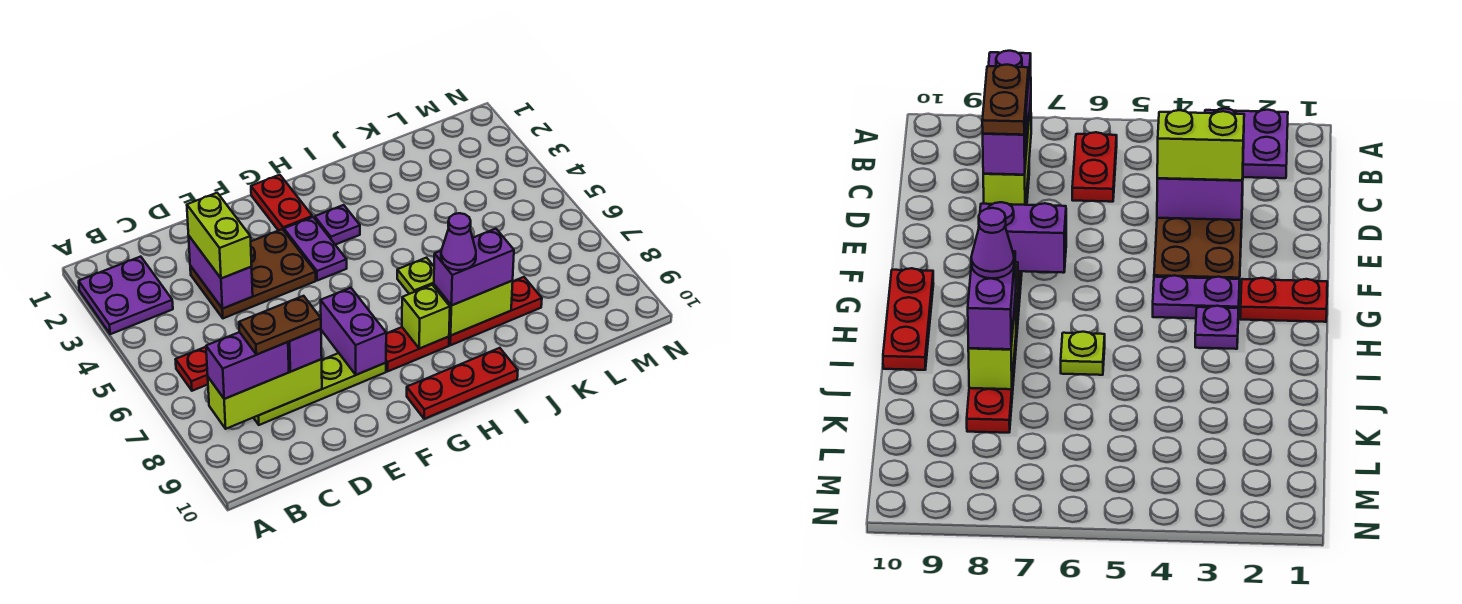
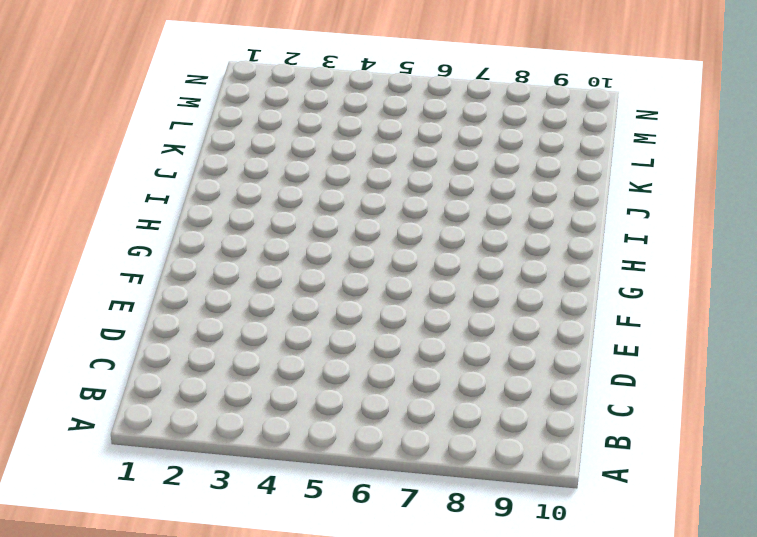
none -> purple 2x2 plate [79,257,173,334]
none -> red 1x2 plate [175,347,208,391]
none -> lime 1x4 plate [253,353,386,425]

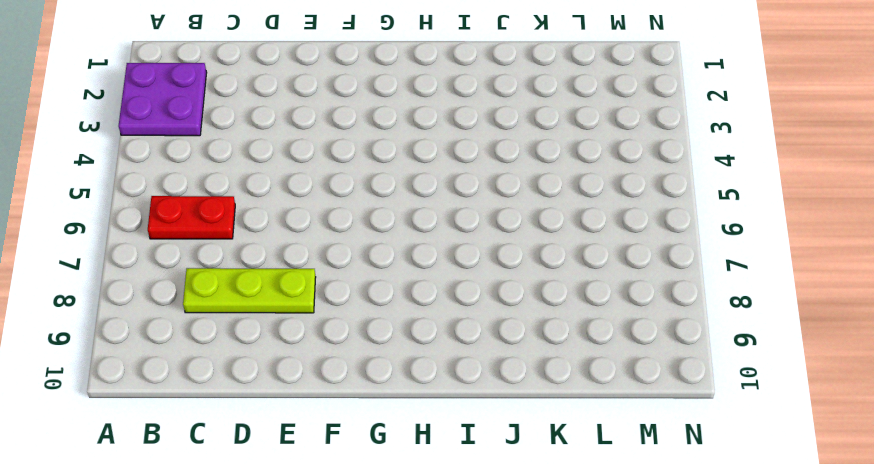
lime 1x3 plate [183,268,316,313] -> lime 1x4 plate [253,353,386,425]
none -> brown 2x3 plate [190,229,316,318]
none -> red 1x2 plate [251,175,312,231]
none -> purple 1x2 plate [284,217,347,281]

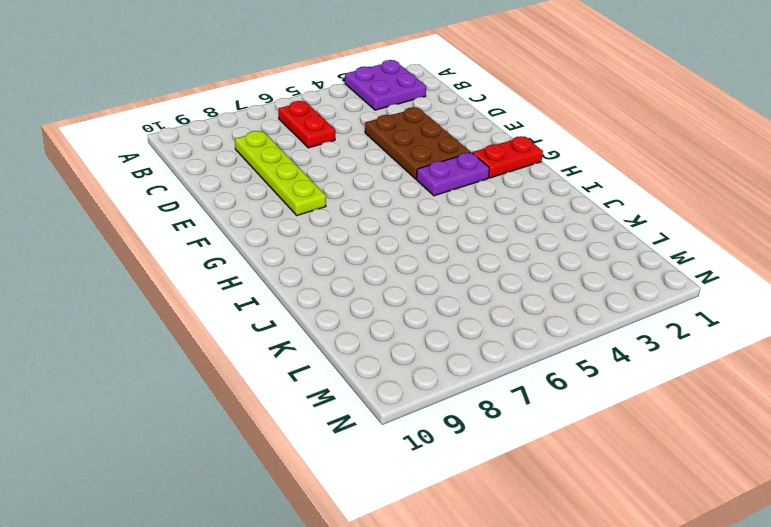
none -> red 1x2 plate [386,327,449,372]
none -> red 1x3 plate [407,348,518,419]
none -> purple 1x1 plate [315,205,360,245]

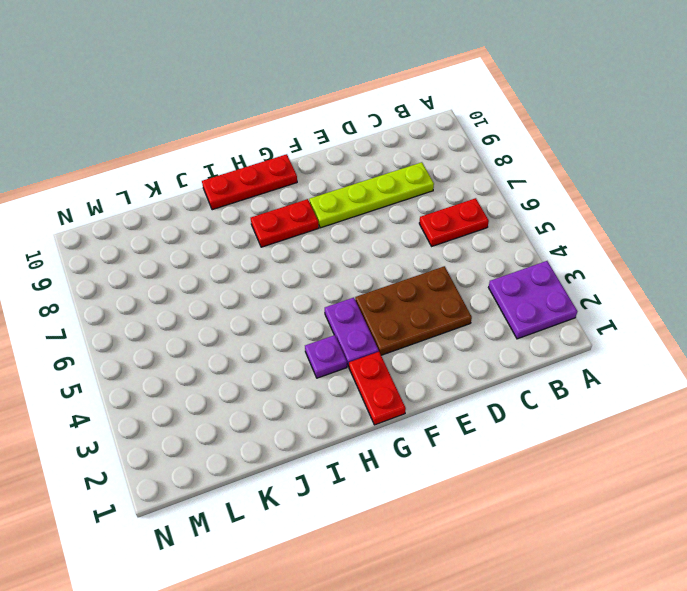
none -> lime 1x1 plate [397,258,434,294]
none -> red 1x3 plate [449,277,542,345]
none -> lime 1x3 brick [208,359,322,429]

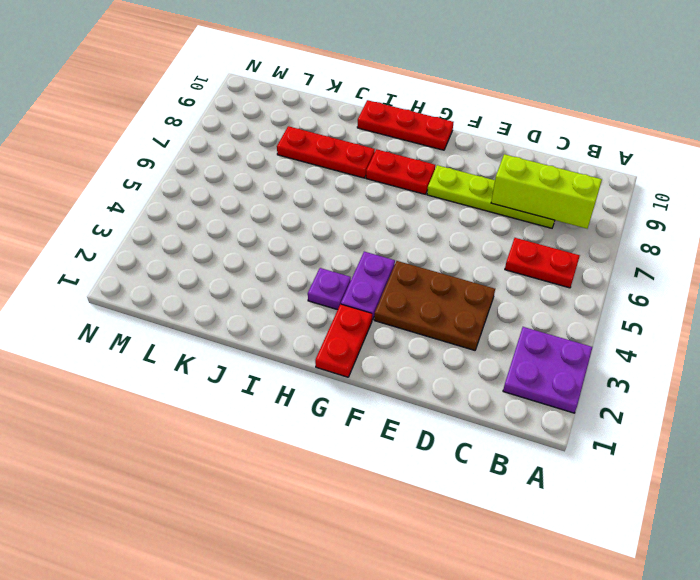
none -> lime 1x1 plate [397,258,434,294]
none -> purple 1x2 brick [189,236,253,309]
none -> purple 1x2 brick [321,288,386,375]

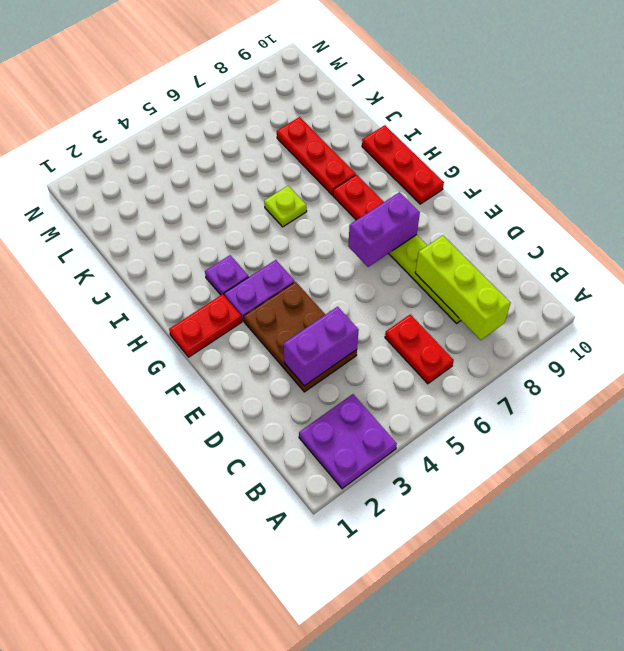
none -> lime 1x1 brick [402,285,450,349]
none -> lime 1x2 brick [434,281,513,335]
none -> purple 1x2 brick [206,332,289,399]

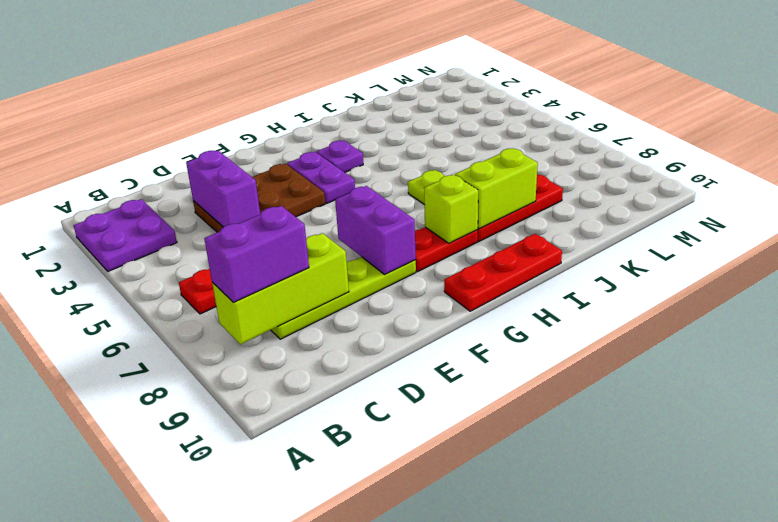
none -> red 1x2 plate [251,175,312,231]
none -> lime 1x2 brick [187,193,252,278]
none -> purple 1x1 brick [288,329,322,372]

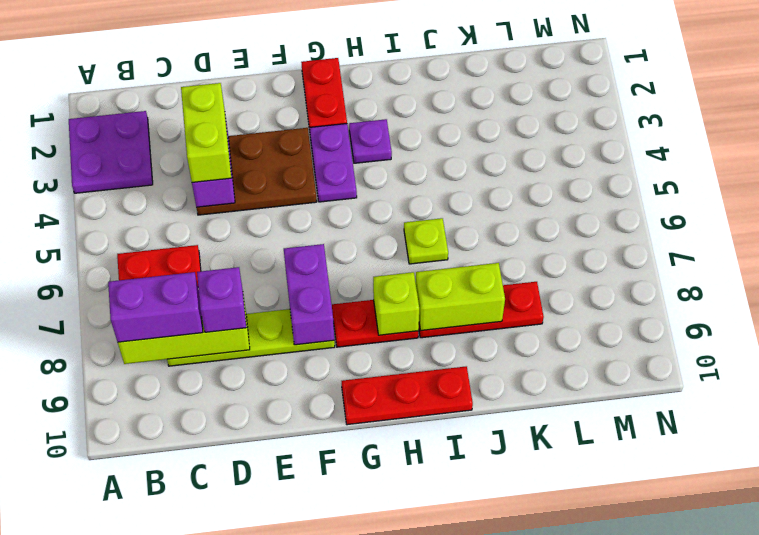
none -> purple 1x2 brick [434,229,514,305]
none -> brown 1x2 plate [239,296,321,354]
none -> purple 1x1 cone [441,213,476,270]

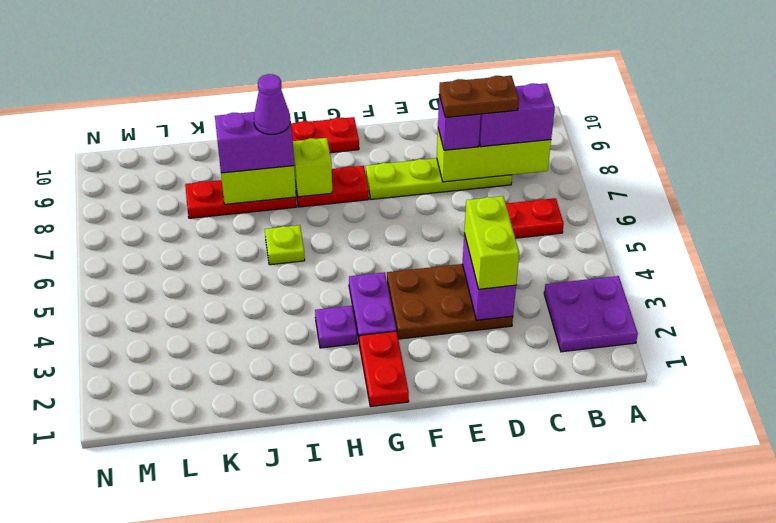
none -> purple 1x2 brick [321,288,386,375]

